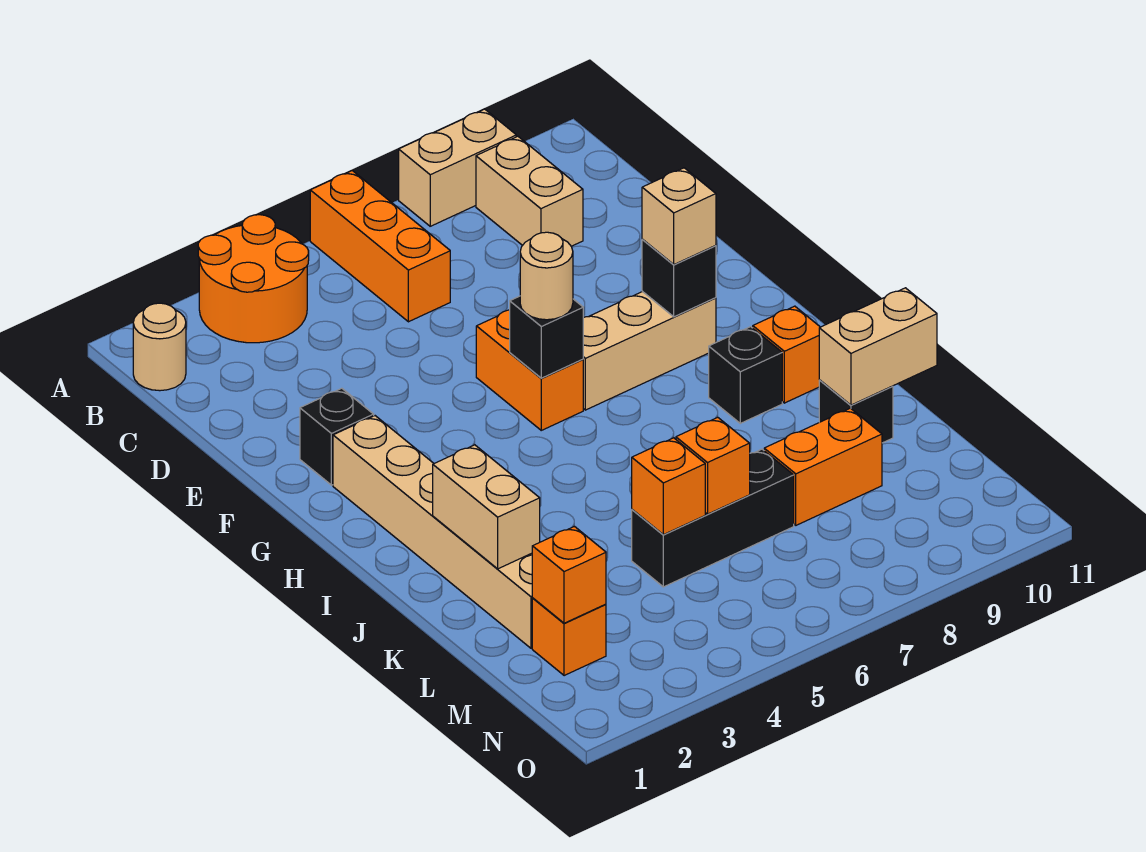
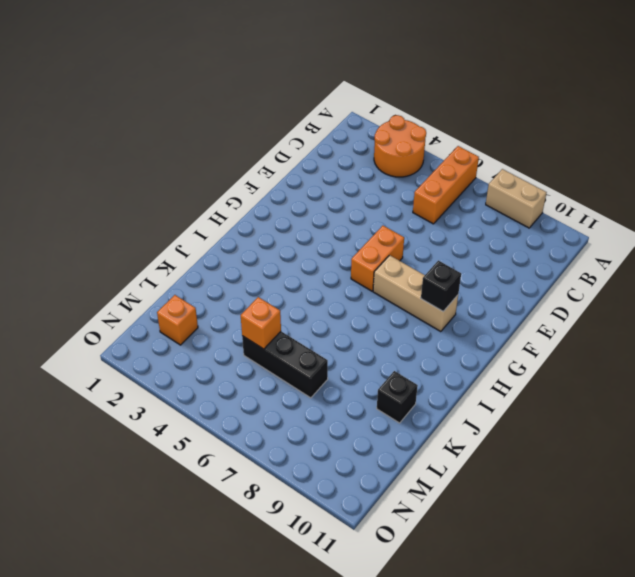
none -> tan 1x1 round brick [133,303,186,391]
none -> tan 1x2 brick [476,136,583,246]
none -> black 1x1 brick [300,388,374,485]

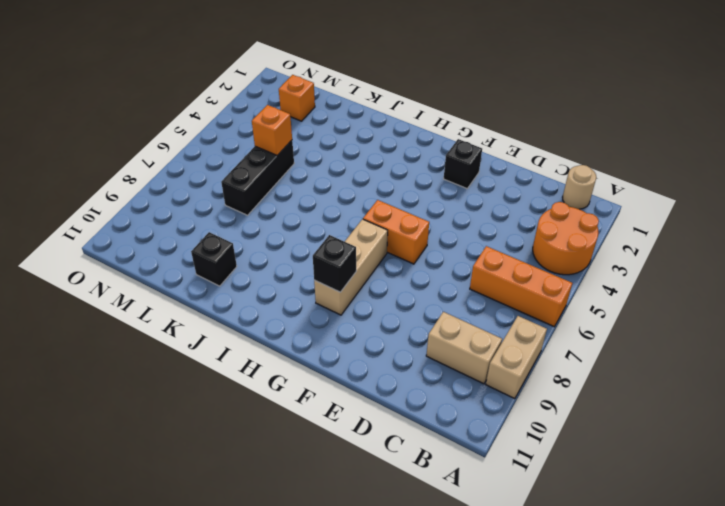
none -> tan 1x6 brick [333,416,532,648]
none -> black 1x1 brick [709,327,782,423]
none -> orange 1x1 brick [753,306,820,403]

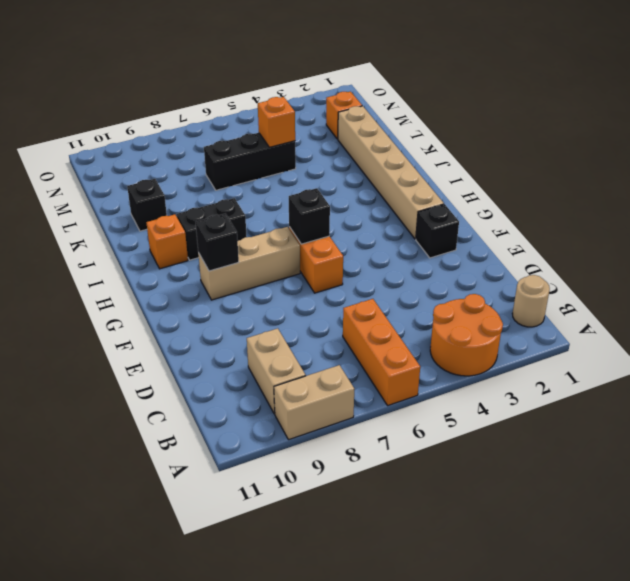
black 1x2 brick [177,198,247,260] -> black 1x1 brick [709,327,782,423]
none -> orange 1x2 brick [764,408,882,525]
none -> tan 1x2 brick [433,445,540,569]
none -> tan 1x2 brick [819,288,937,405]

